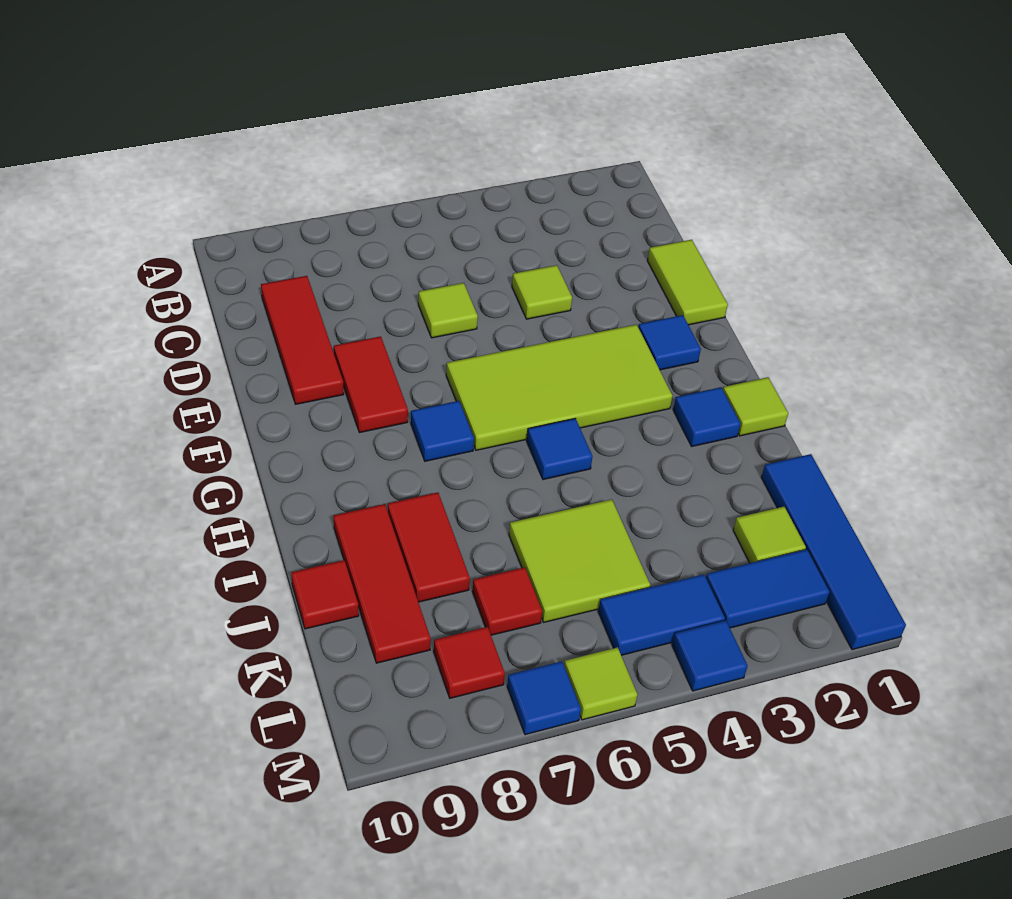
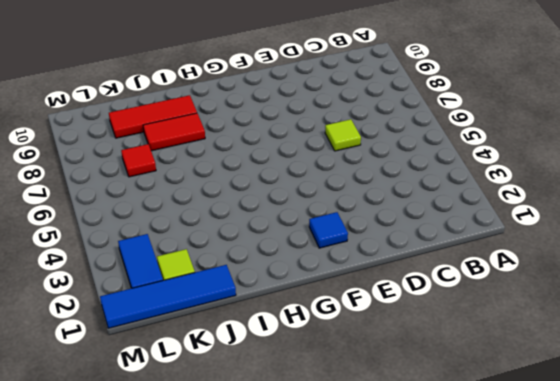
none -> red 1x3 tile [261,276,344,404]
none -> lime 1x2 tile [648,240,728,325]
none -> lime 1x1 tile [512,265,572,319]

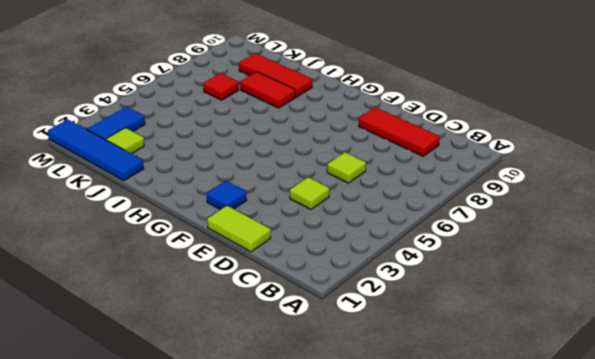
none -> red 1x2 tile [334,336,408,433]
none -> lime 2x4 tile [446,325,672,450]
none -> blue 1x1 tile [411,401,474,461]

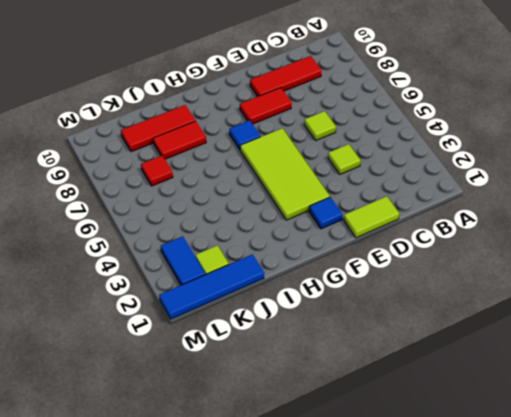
none -> lime 1x1 tile [723,377,788,436]
none -> blue 1x1 tile [673,387,740,446]
none -> blue 1x1 tile [527,418,593,480]

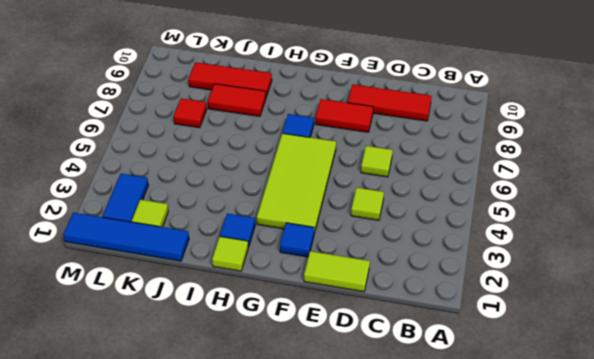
none -> blue 1x1 tile [527,418,593,480]
none -> lime 2x2 tile [509,499,650,622]
none -> red 1x1 tile [291,560,359,629]

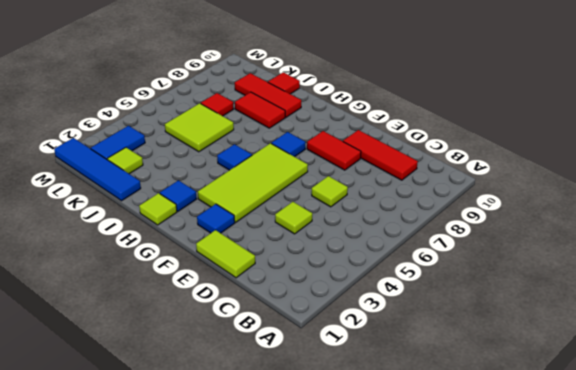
none -> blue 1x2 tile [598,574,725,655]
none -> red 1x1 tile [434,627,505,698]
none -> blue 1x1 tile [672,620,748,691]

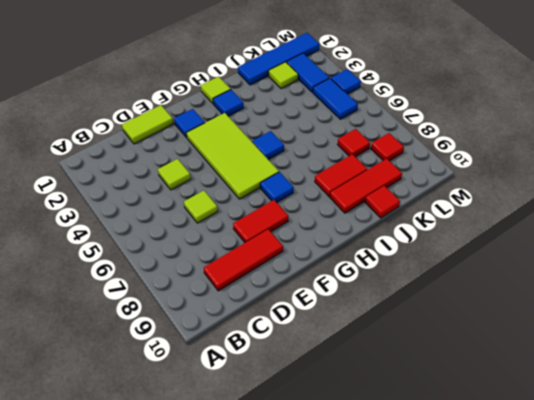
none -> lime 2x2 tile [509,499,650,622]
none -> lime 1x1 tile [564,647,637,720]
none -> blue 1x1 tile [507,661,581,735]

